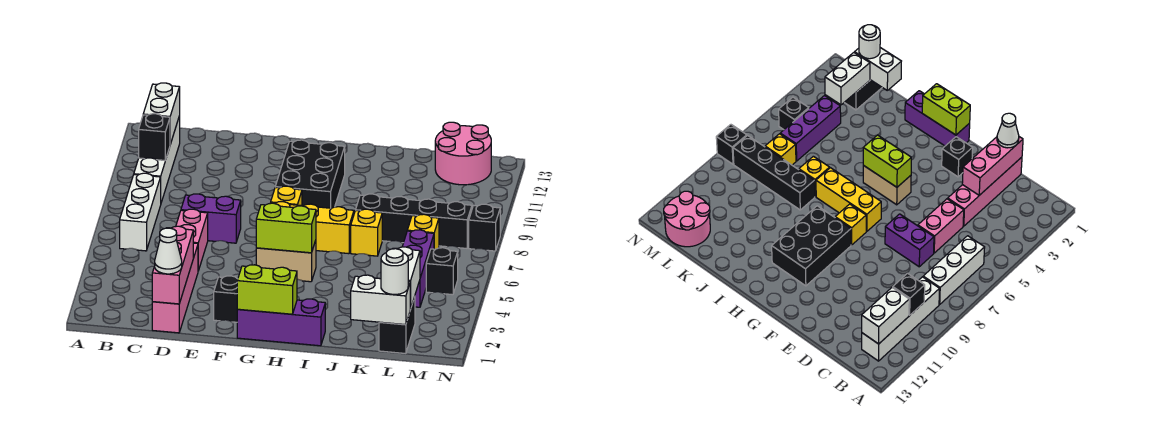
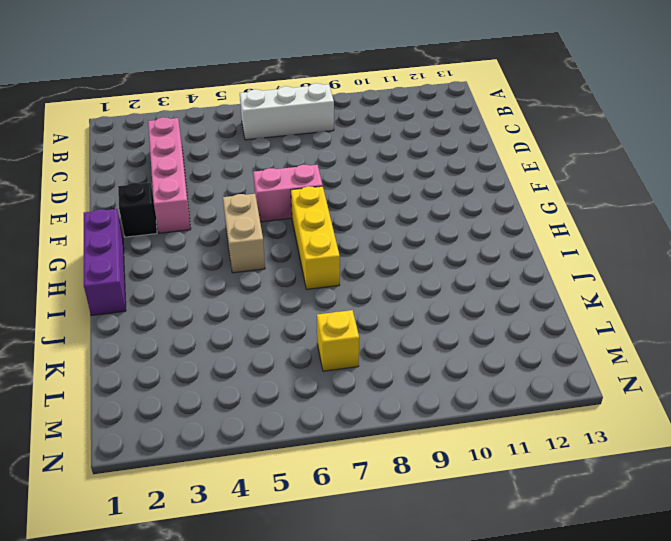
pink 1x4 brick [148,117,191,233] -> pink 1x4 brick turned to [152,243,198,333]
pink 1x2 brick [253,165,323,222] -> pink 1x2 brick moved to [176,209,208,271]
none -> white 1x4 brick [134,116,180,202]
none -> purple 1x2 brick [181,194,241,243]
none -> yellow 1x1 brick [271,186,302,206]

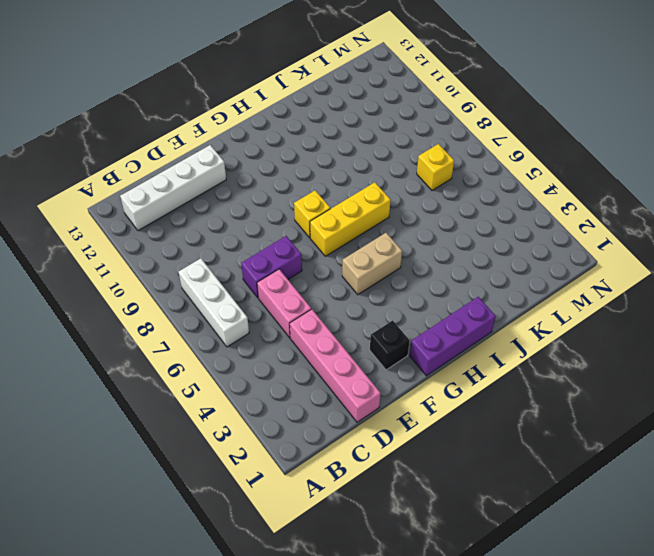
white 1x4 brick [120,145,226,231] -> white 1x4 brick turned to [134,116,180,202]
none -> black 2x3 brick [275,140,345,208]
none -> yellow 1x1 brick [351,209,382,256]
none -> black 1x4 brick [356,194,472,248]

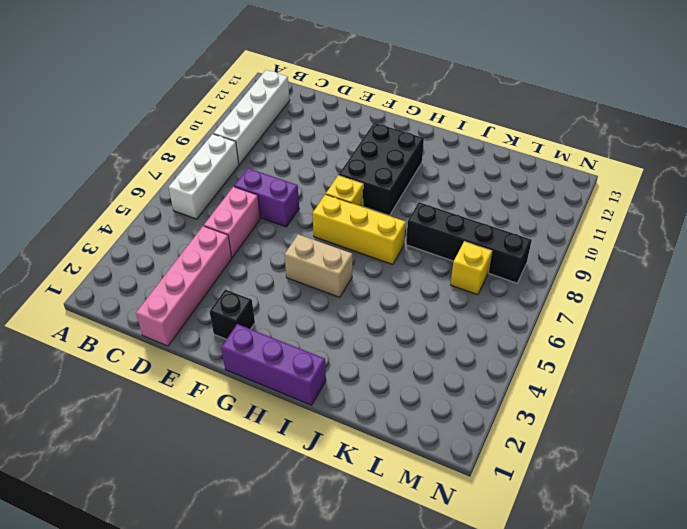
none -> yellow 1x1 brick [351,209,382,256]
none -> black 1x2 brick [379,297,415,354]
none -> purple 1x3 brick [402,230,434,307]

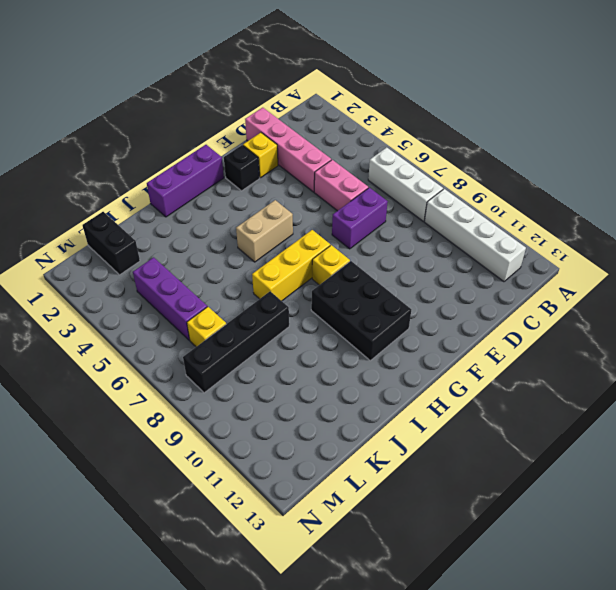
yellow 1x1 brick [243,133,278,178] -> yellow 1x1 brick moved to [351,209,382,256]
none -> pink 2x2 round brick [435,122,491,185]
none -> black 1x1 brick [426,248,458,295]
none -> black 1x1 brick [469,204,500,251]

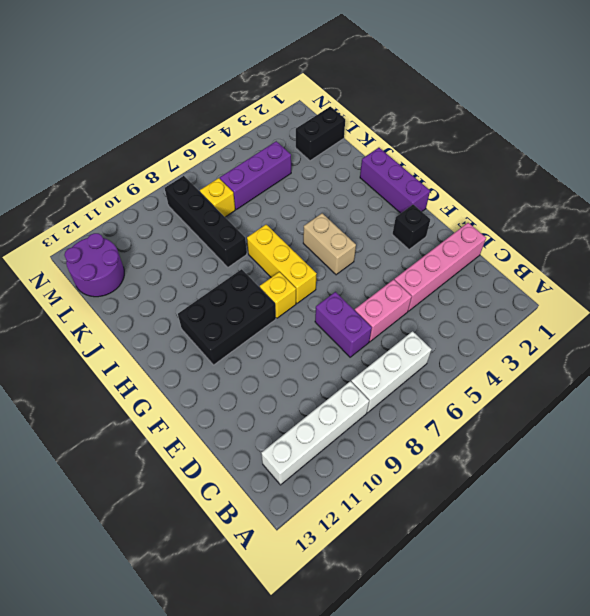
purple 2x2 round brick [64,233,124,297] -> pink 2x2 round brick [435,122,491,185]
none -> yellow 1x1 brick [351,209,382,256]
none -> black 1x1 brick [426,248,458,295]
none -> black 1x1 brick [469,204,500,251]

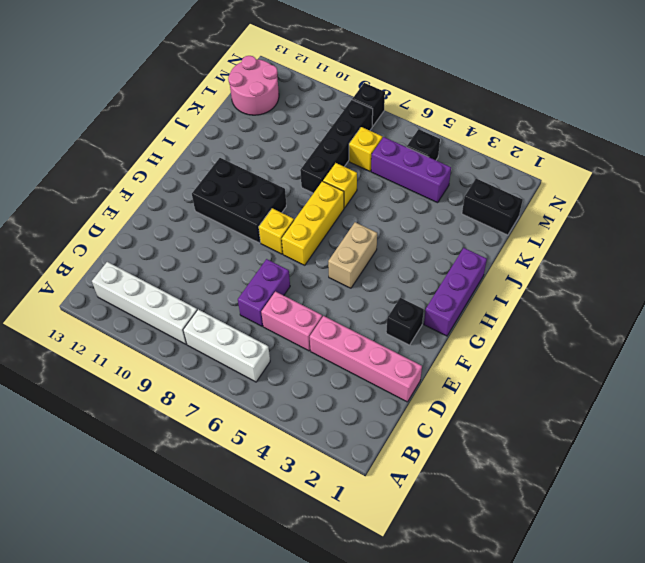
none -> black 1x1 brick [139,114,170,160]
none -> white 1x2 brick [143,83,180,144]
none -> pink 1x3 brick [152,226,193,304]

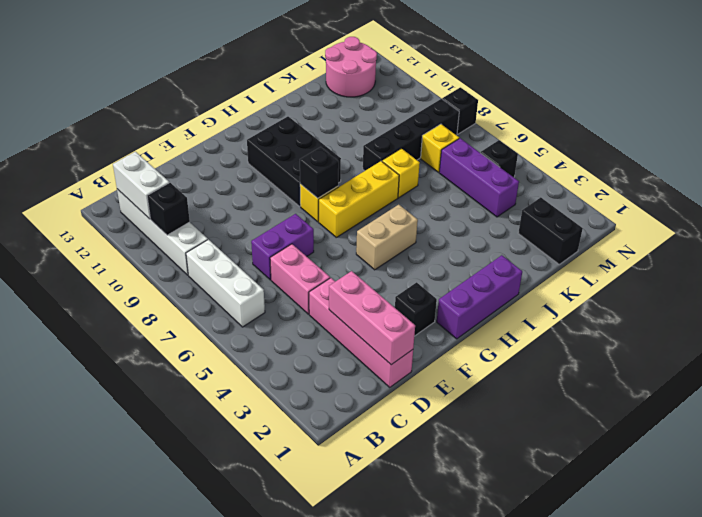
black 1x1 brick [300,147,339,198] -> none
none -> lime 1x2 brick [237,265,297,314]
none -> lime 1x2 brick [256,203,316,253]
none -> white 1x2 brick [351,275,410,325]

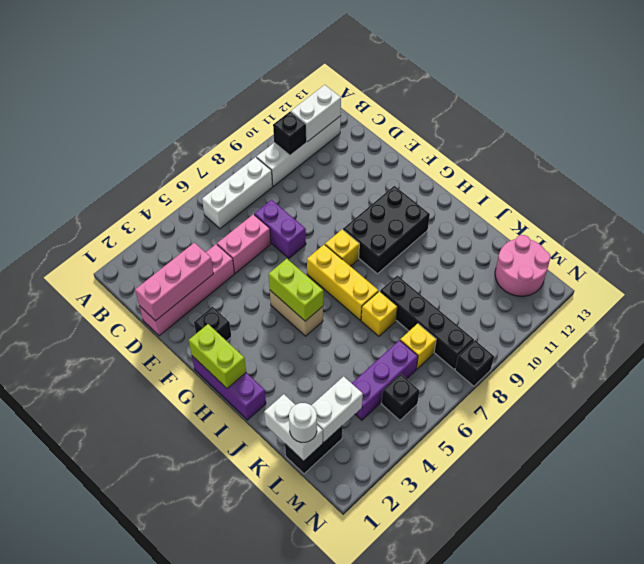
none -> white 1x1 cone [154,228,182,274]

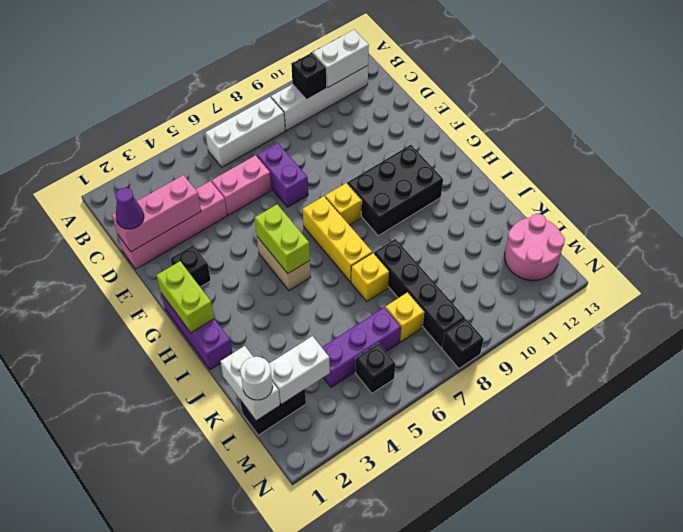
purple 1x1 cone [115,188,144,229] -> white 1x1 cone [154,228,182,274]

